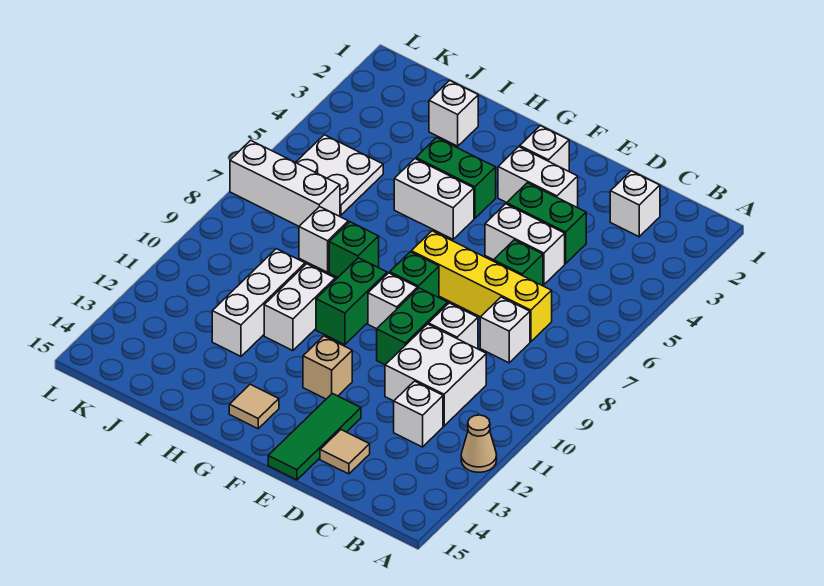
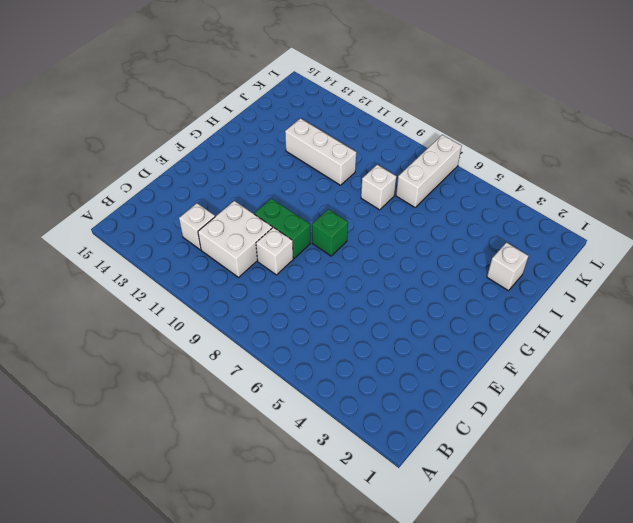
none -> tan 1x1 cone [461,415,497,472]
none -> white 1x1 brick [610,171,660,237]
none -> yellow 1x4 brick [411,231,552,342]

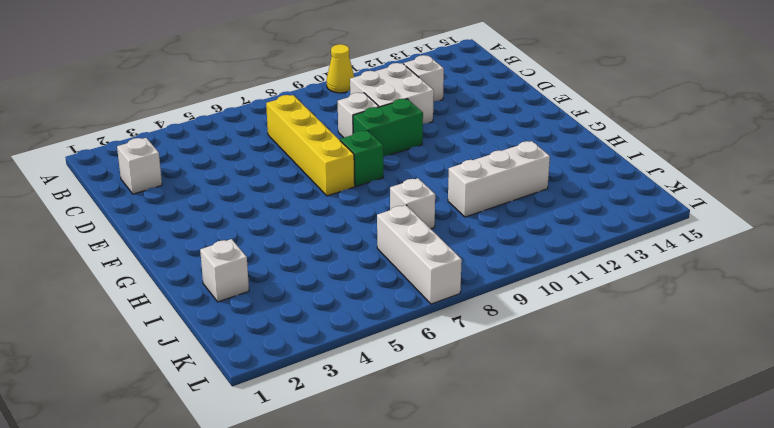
yellow 1x1 cone [327,44,354,93] -> none
none -> tan 1x1 cone [461,415,497,472]
none -> white 1x1 brick [480,297,530,363]
none -> green 1x2 brick [507,183,586,264]

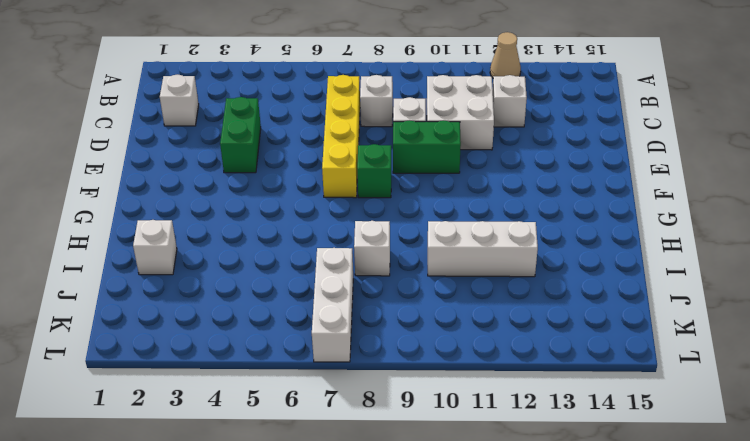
none -> white 1x2 brick [485,204,565,285]
none -> green 1x1 brick [494,240,543,286]
none -> tan 1x1 tile [320,430,370,474]

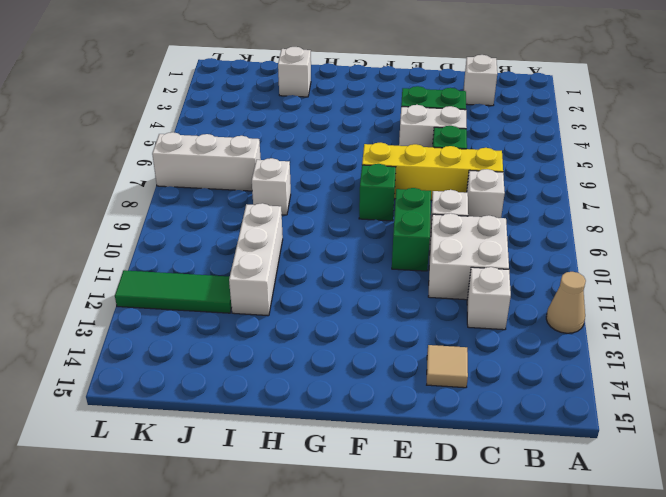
green 1x3 tile [115,270,232,313] -> green 1x3 tile turned to [268,393,361,480]
none -> white 1x2 brick [498,147,578,208]
none -> white 1x1 brick [520,126,569,171]
none -> white 1x1 brick [368,273,417,329]

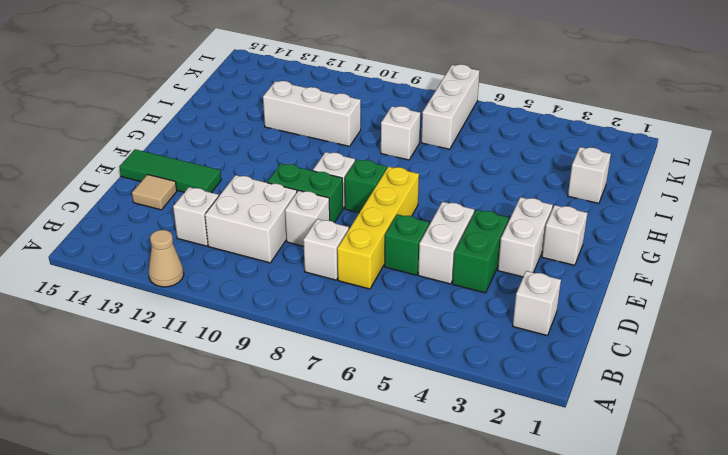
none -> tan 1x1 brick [303,336,352,399]
none -> green 1x2 brick [416,138,496,218]
none -> white 1x2 brick [394,159,474,239]

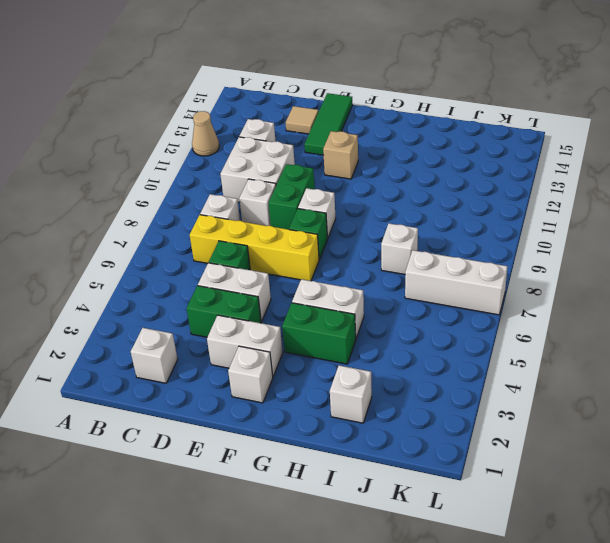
none -> green 1x2 brick [316,258,387,345]
none -> tan 1x1 tile [229,384,279,429]
none -> green 1x1 brick [329,222,379,277]

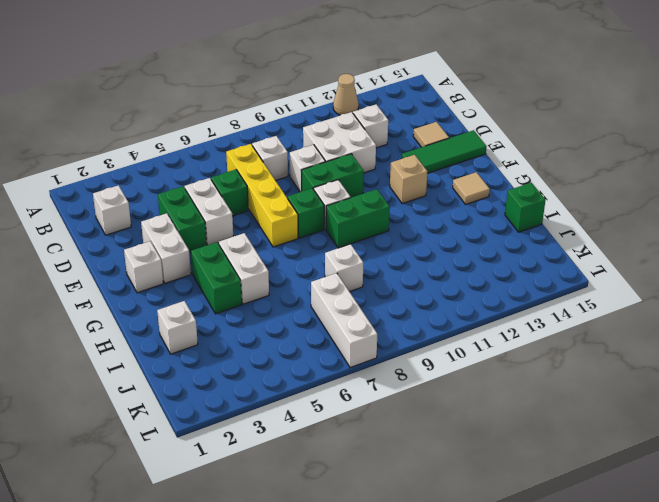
green 1x1 brick [505,183,545,232] -> green 1x1 brick moved to [329,222,379,277]
none -> white 1x2 brick [264,264,335,351]
none -> white 1x3 brick [212,249,305,356]
none -> white 2x2 plate [296,135,383,215]

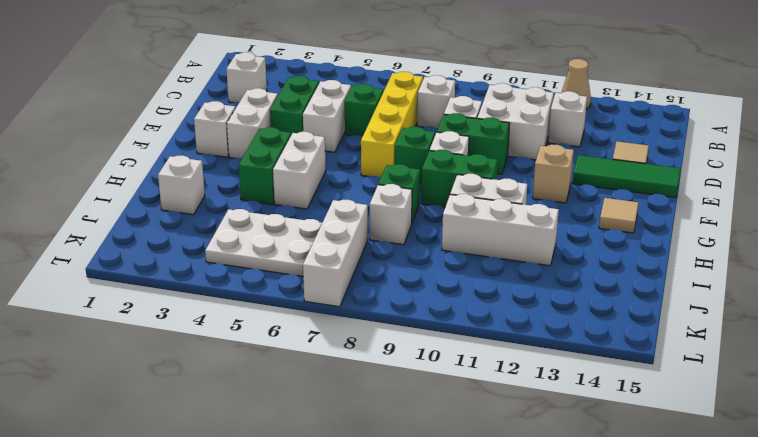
white 2x3 plate [205,209,322,276] -> white 2x2 plate [296,135,383,215]

